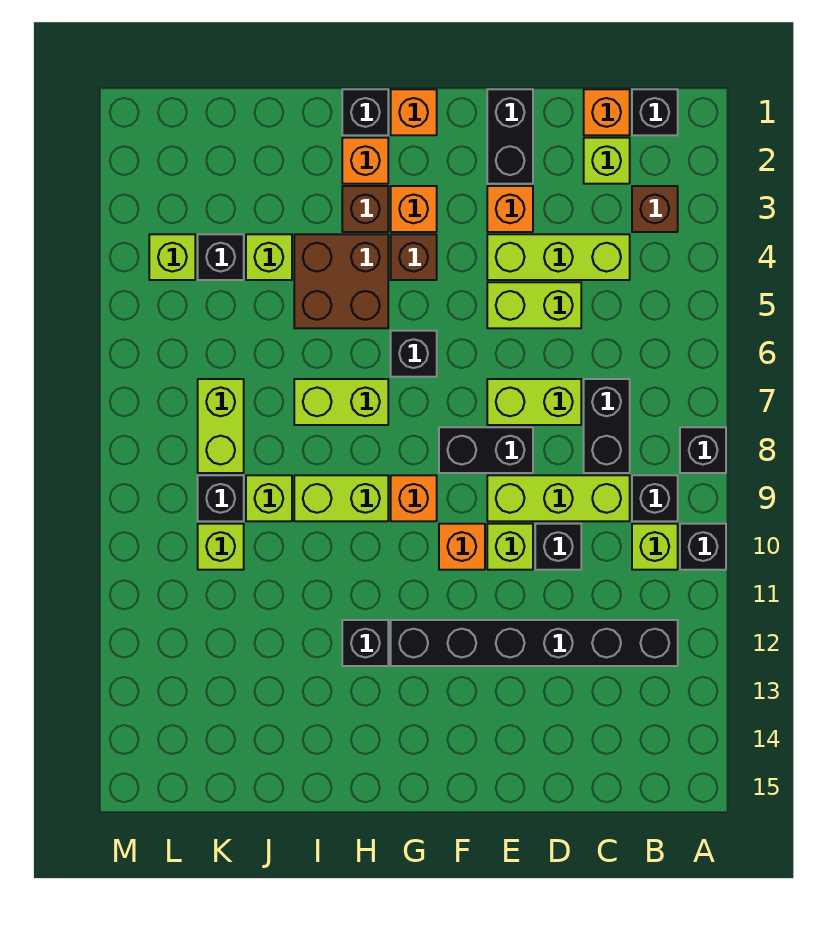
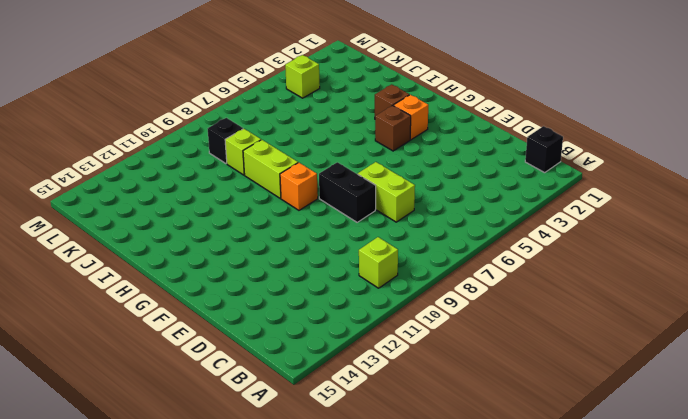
none -> black 1x1 brick [680,427,726,473]
none -> black 1x1 brick [680,524,726,570]
none -> brown 1x1 brick [632,186,678,232]
none -> black 1x1 brick [632,475,678,521]

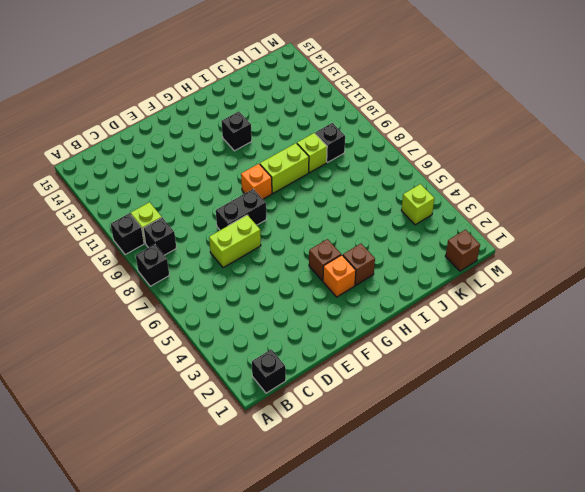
brown 1x1 brick [445,230,480,271] -> brown 1x1 brick moved to [632,186,678,232]
none -> black 1x6 brick [391,620,678,666]
none -> orange 1x1 brick [584,89,630,135]
none -> lime 1x1 brick [584,138,630,184]
none -> lime 1x3 brick [487,234,630,280]

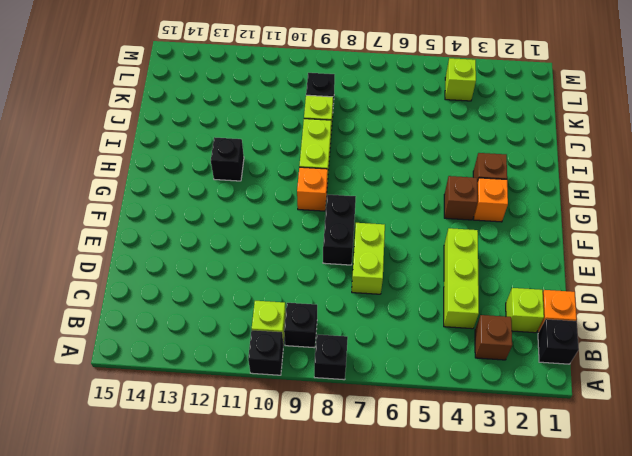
none -> black 1x6 brick [391,620,678,666]
none -> black 1x2 brick [584,379,630,473]
none -> lime 1x3 brick [487,475,630,521]
none -> lime 1x2 brick [487,282,581,328]

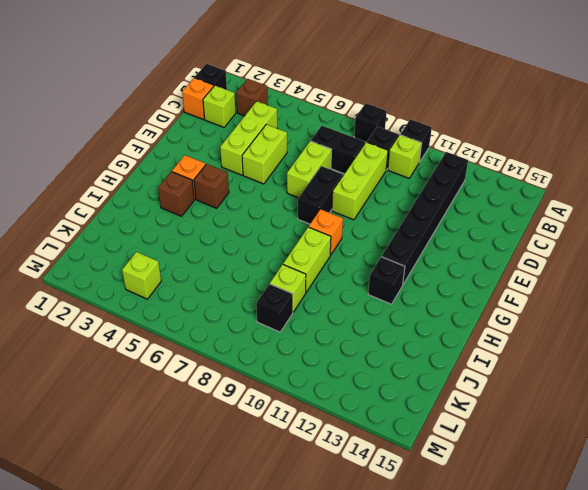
none -> black 1x1 brick [535,524,581,570]
none -> black 1x2 brick [487,89,533,184]
none -> orange 1x1 brick [487,186,533,232]
none -> lime 1x1 brick [487,524,533,570]

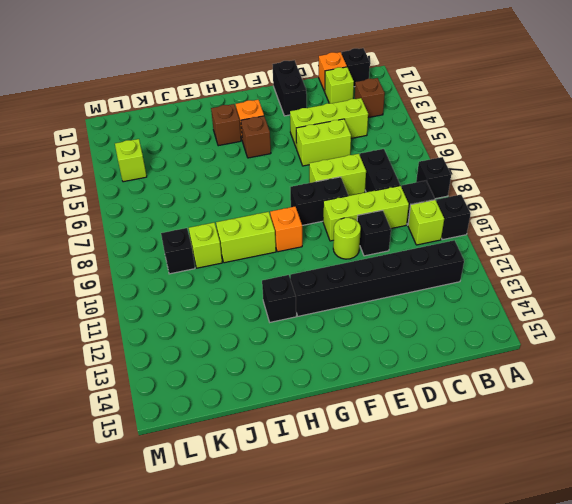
lime 1x1 round brick [333,218,361,259] -> lime 1x1 brick [487,524,533,570]
none -> orange 1x1 brick [487,186,533,232]
none -> orange 1x1 brick [439,524,485,570]
none -> orange 1x1 brick [391,89,437,135]
none -> black 1x1 brick [391,331,437,377]

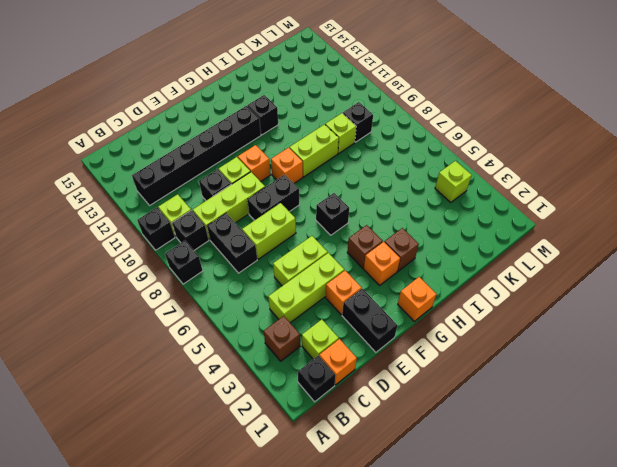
none -> black 1x1 brick [342,89,388,135]
none -> orange 1x1 brick [342,138,388,184]
none -> brown 2x2 brick [294,234,388,328]
none -> lime 1x2 brick [294,379,388,425]

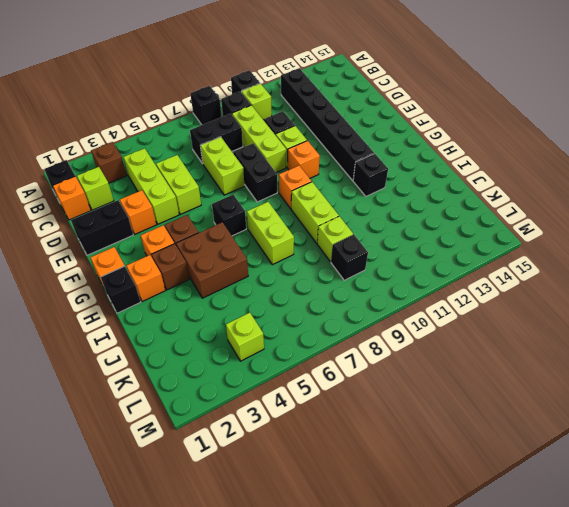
none -> lime 1x1 brick [246,234,292,280]
none -> black 1x1 brick [198,234,244,280]
none -> lime 1x2 brick [198,379,244,473]
none -> lime 1x1 brick [198,524,244,570]

